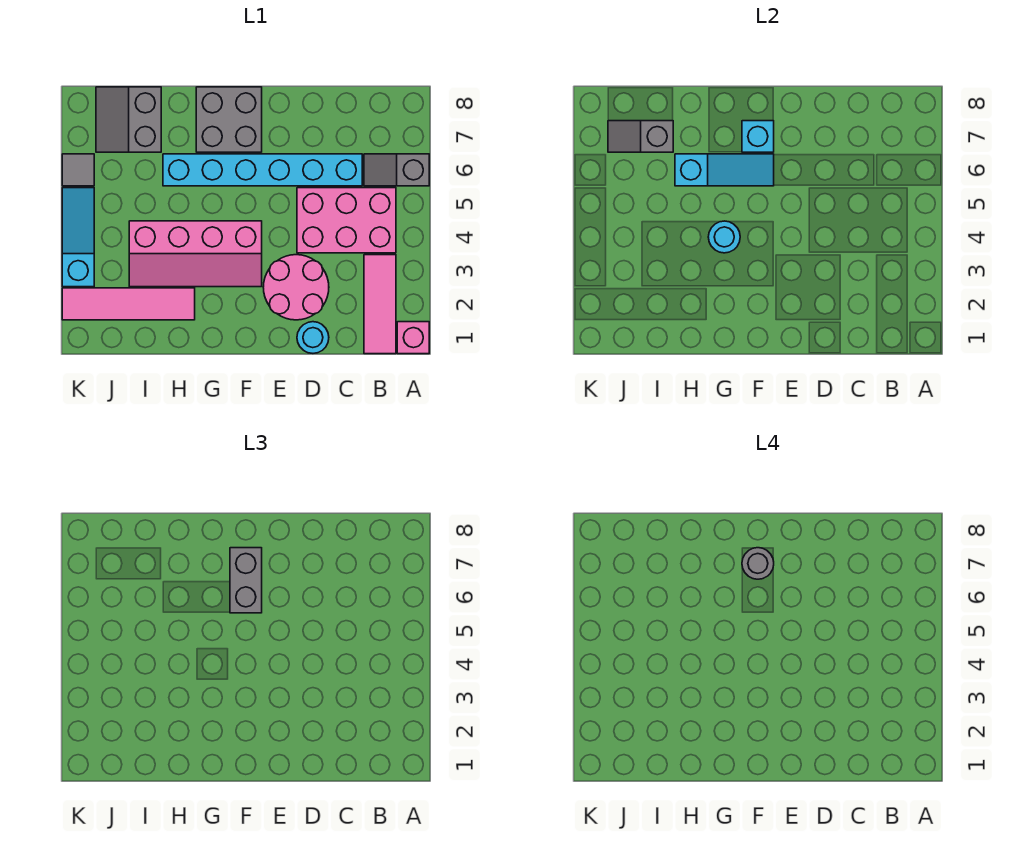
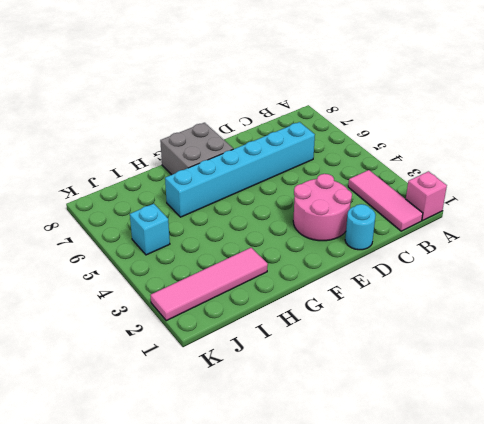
cyan 1x1 brick [130,204,170,255] -> cyan 1x1 brick moved to [742,121,774,152]
none -> grey 1x2 slope [364,154,429,186]
none -> pink 2x3 brick [297,188,396,253]
none -> pink 2x4 slope [129,221,262,287]

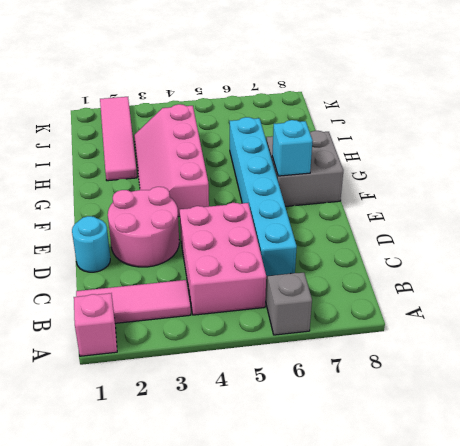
none -> grey 2x2 slope [96,87,161,152]
none -> cyan 1x3 slope [62,188,94,287]
none -> grey 1x1 tile [62,154,94,186]

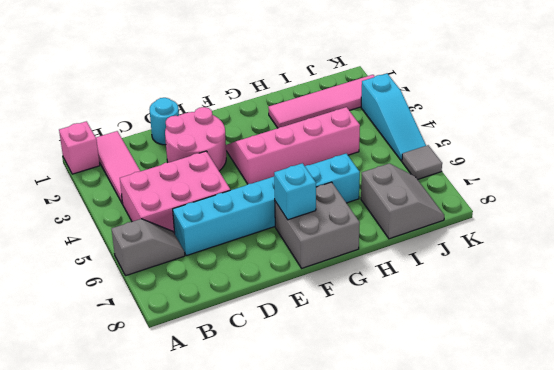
none -> cyan 1x3 slope [675,154,774,186]
none -> cyan 1x1 round brick [708,221,740,253]
none -> grey 1x2 slope [608,121,673,152]

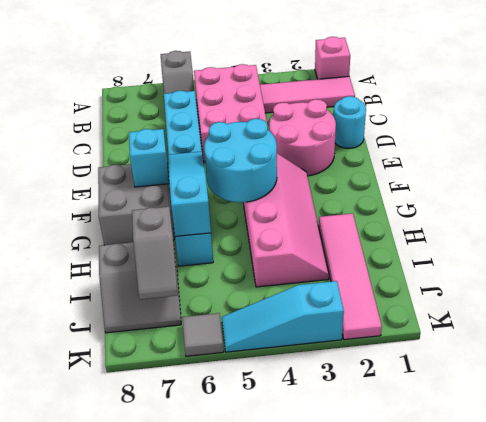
cyan 2x2 round brick [204,119,277,202] -> cyan 1x1 round brick [708,221,740,253]
none -> grey 1x2 brick [230,548,262,613]
none -> grey 1x1 round brick [742,548,774,579]

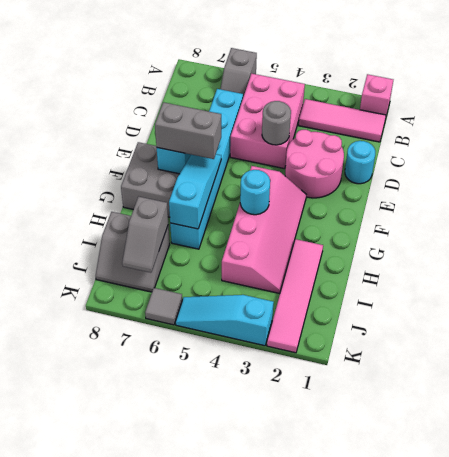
grey 1x1 round brick [262,101,291,145] -> grey 1x1 round brick moved to [742,548,774,579]

